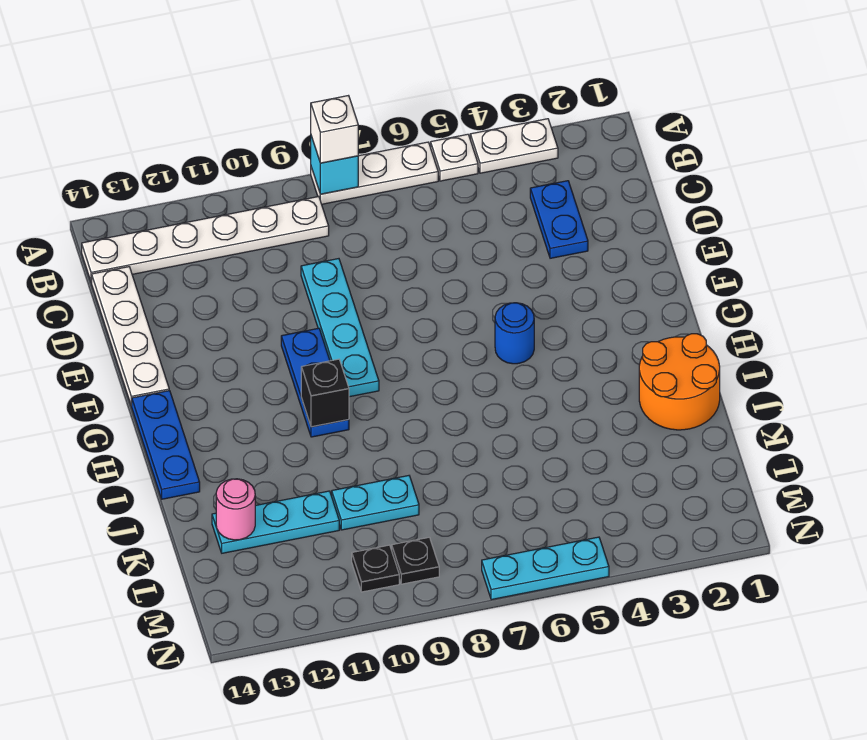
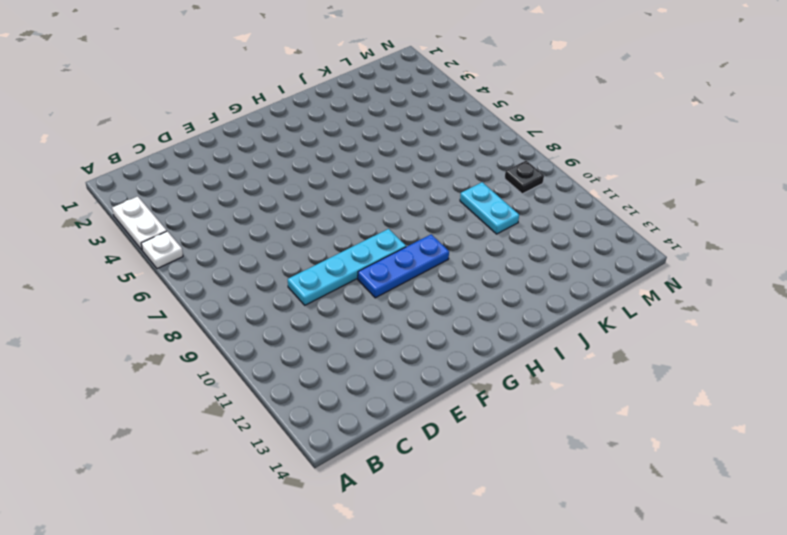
none -> white 1x3 plate [311,142,438,204]
none -> white 1x6 plate [82,197,329,282]
none -> blue 1x2 plate [530,181,588,258]

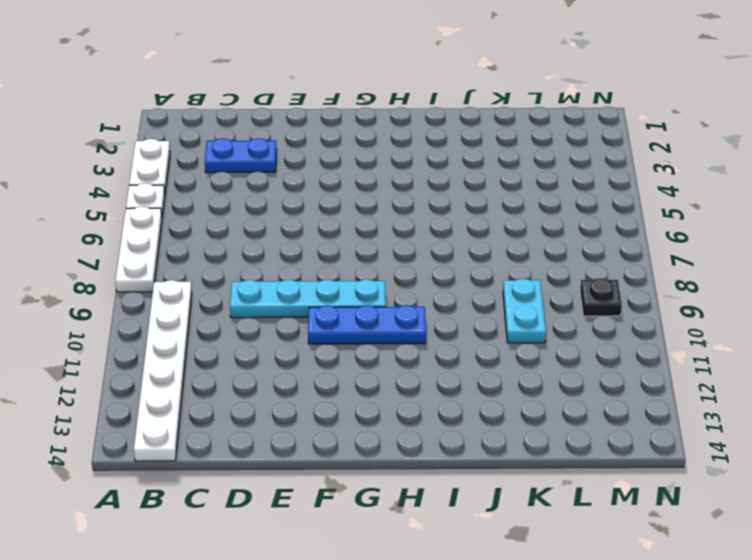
none -> white 1x4 plate [92,267,169,406]
none -> blue 1x1 round brick [495,303,534,364]
none -> blue 1x3 plate [132,391,200,499]

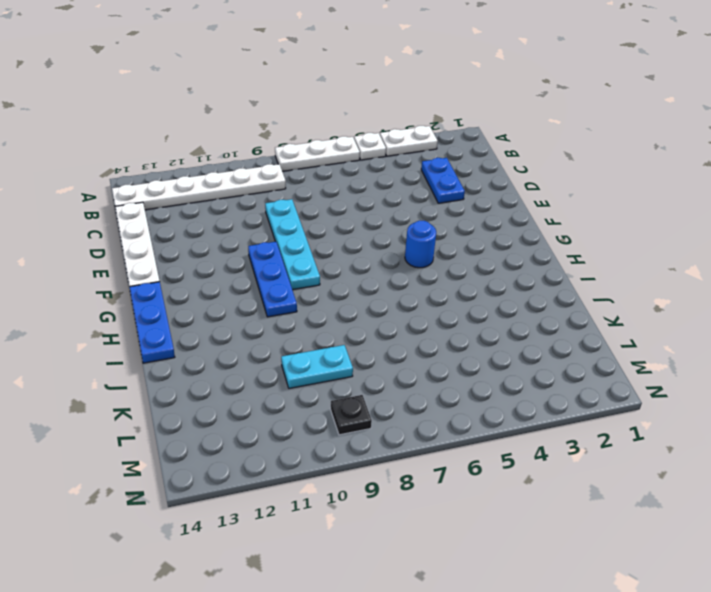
none -> orange 2x2 round brick [639,334,720,430]
none -> cyan 1x3 plate [212,491,339,553]
none -> black 1x1 plate [352,545,399,592]

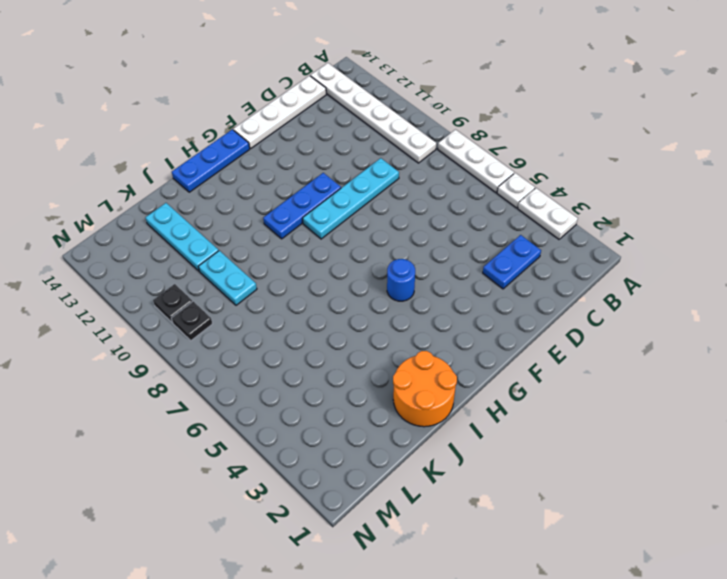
none -> cyan 1x3 plate [482,537,609,600]
none -> cyan 1x1 brick [311,136,358,194]
none -> black 1x1 brick [301,359,349,427]

